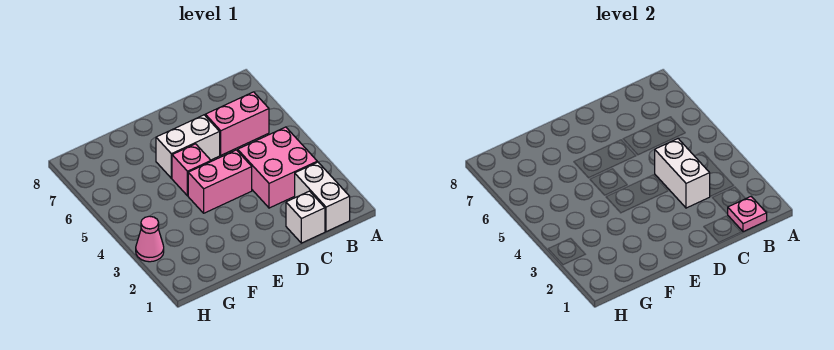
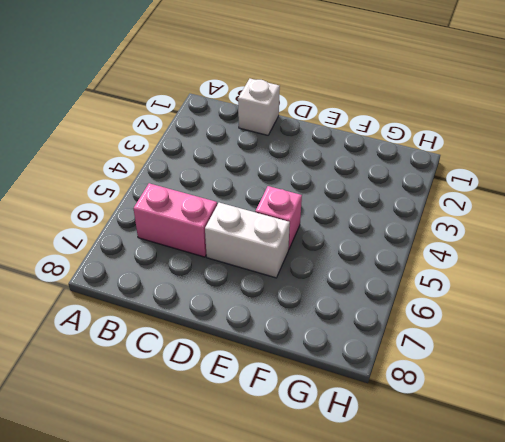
none -> white 1x2 brick [295,162,350,232]
none -> pink 2x2 brick [238,127,317,208]

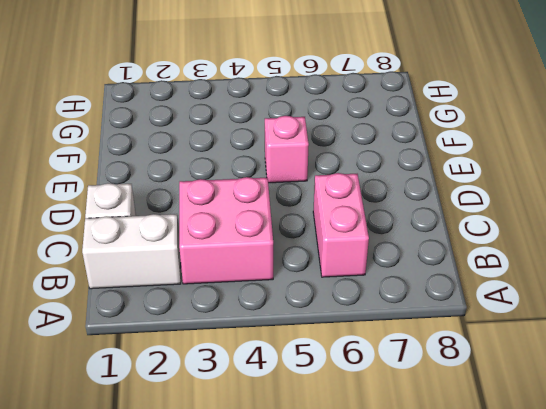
none -> pink 1x2 brick [188,150,252,213]
none -> white 1x2 brick [156,115,220,178]

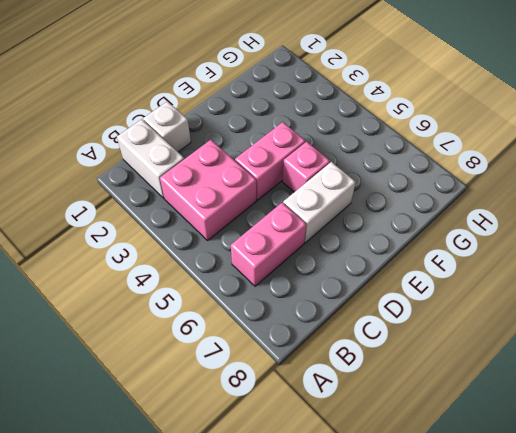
none -> pink 1x1 cone [136,216,164,262]
none -> pink 1x1 plate [728,197,767,232]

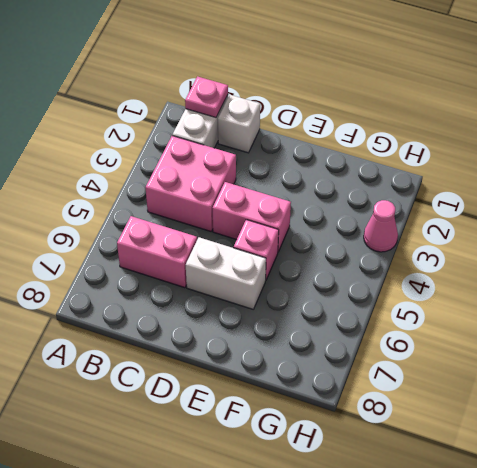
none -> white 1x2 brick [655,139,710,208]

